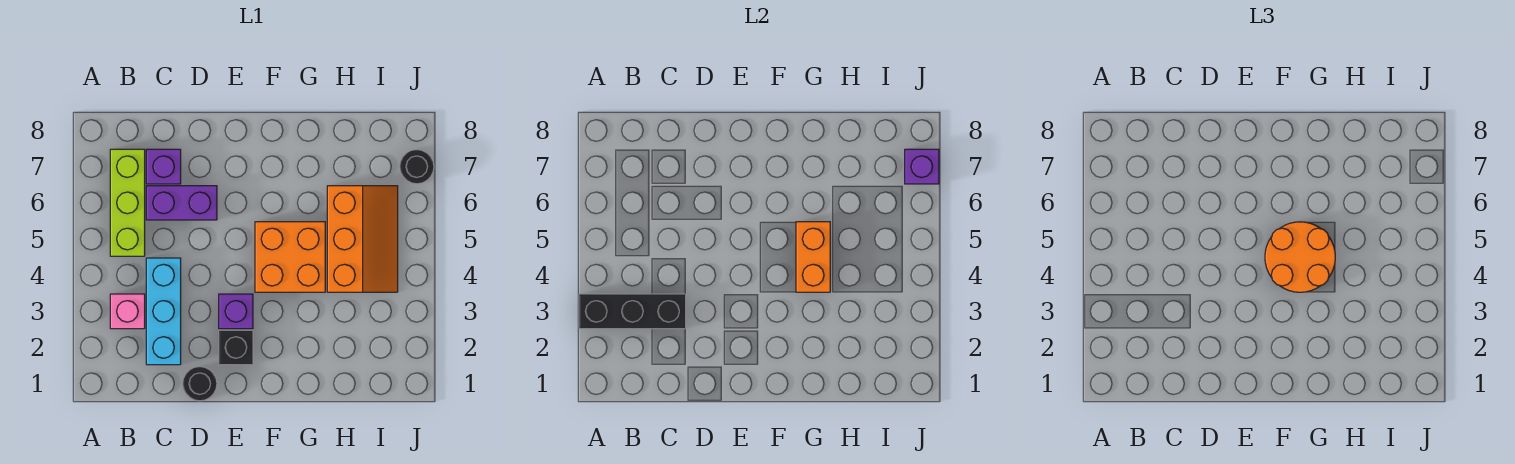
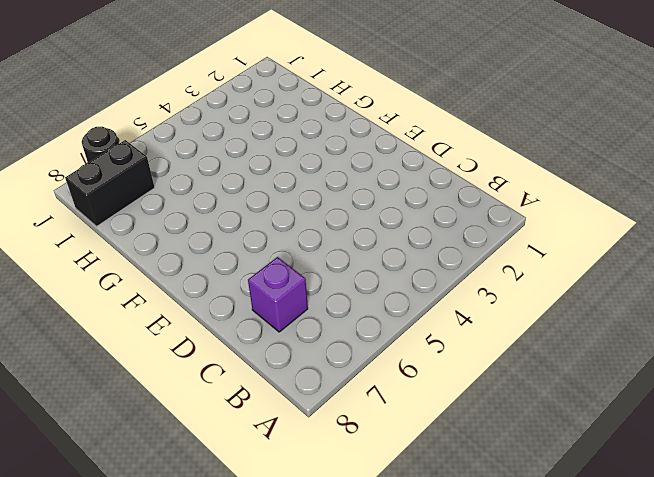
black 1x2 brick [65,140,155,226] -> none
none -> pink 1x1 brick [110,294,145,329]
none -> lime 1x3 brick [110,149,145,256]
none -> cyan 1x3 brick [146,258,181,365]

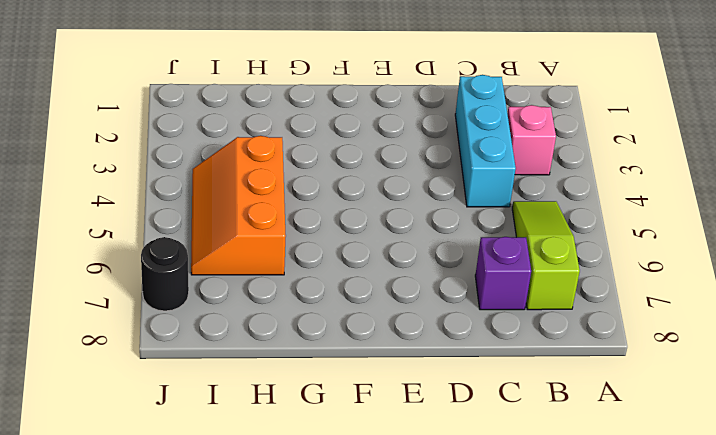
lime 1x3 slope [512,201,580,310] -> lime 1x3 brick [110,149,145,256]
none -> purple 1x2 brick [146,186,217,220]
none -> black 1x1 round brick [183,367,217,401]
none -> black 1x1 brick [219,330,253,365]

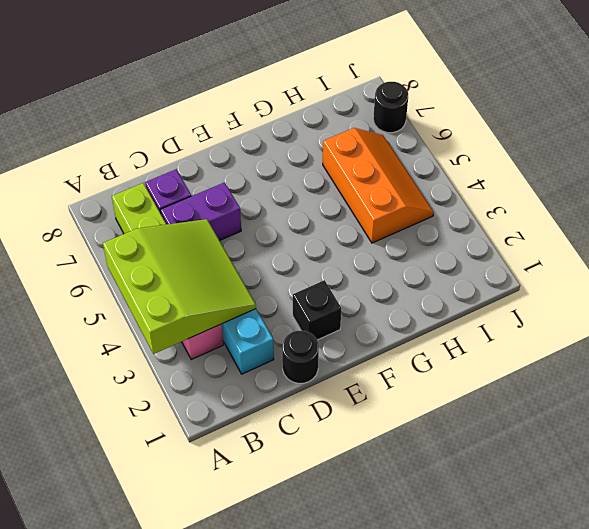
lime 3x3 slope [103,219,256,354] -> black 1x3 brick [579,294,686,329]
none -> purple 1x1 brick [219,294,253,329]
none -> orange 2x2 brick [255,222,325,292]
none -> orange 1x2 brick [796,222,830,292]

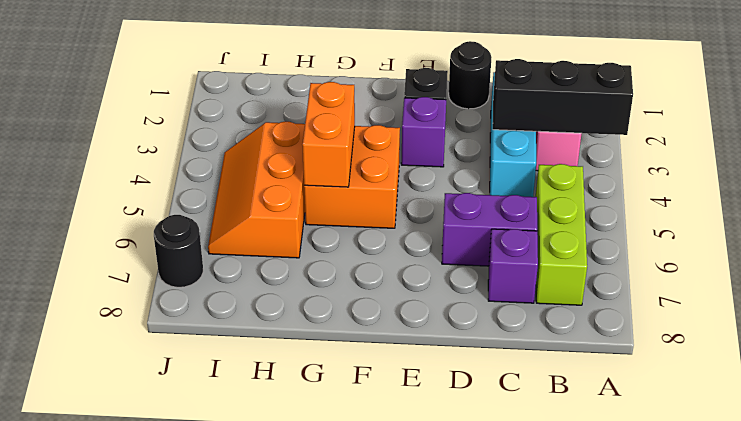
none -> purple 1x1 brick [905,149,939,184]
none -> orange 2x2 round brick [1265,222,1335,292]

